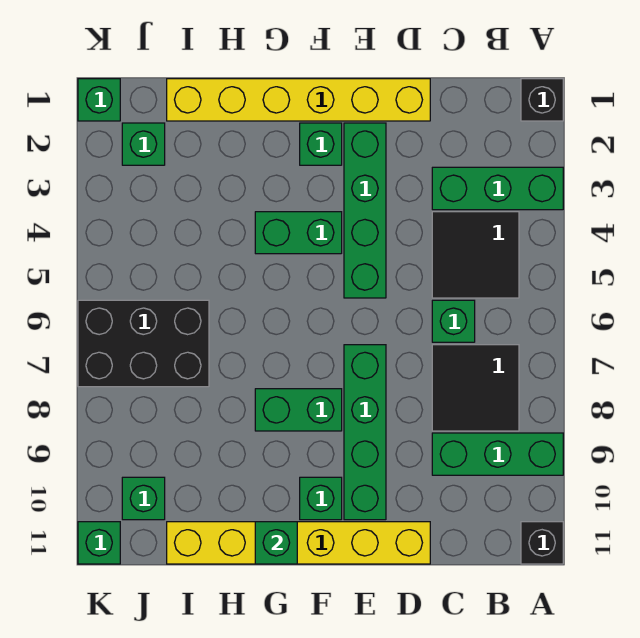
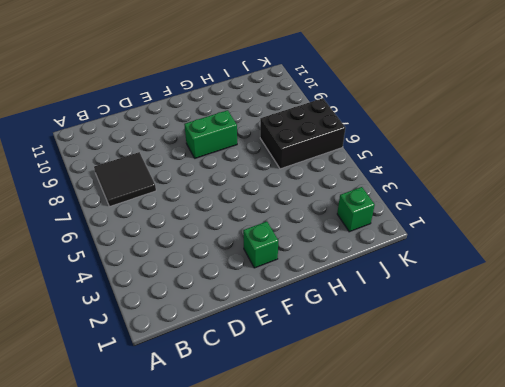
none -> black 1x1 brick [521,79,563,121]
none -> green 1x3 brick [432,167,563,210]
none -> green 1x3 brick [432,433,563,475]

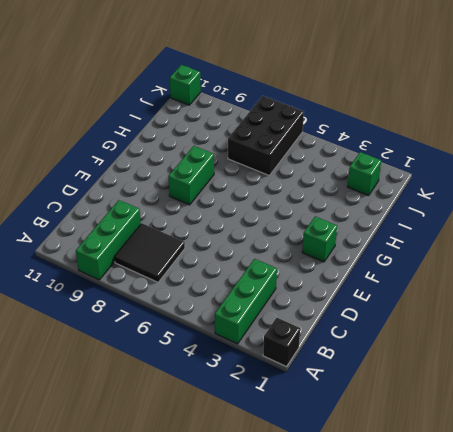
none -> black 1x1 brick [521,522,563,564]
none -> black 2x2 tile [432,212,519,298]
none -> green 1x1 brick [432,300,475,342]

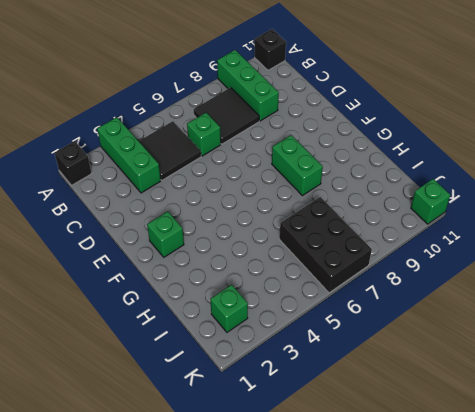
none -> yellow 1x6 brick [167,79,430,121]
none -> yellow 1x6 brick [167,522,430,564]
none -> green 1x4 brick [344,123,386,298]

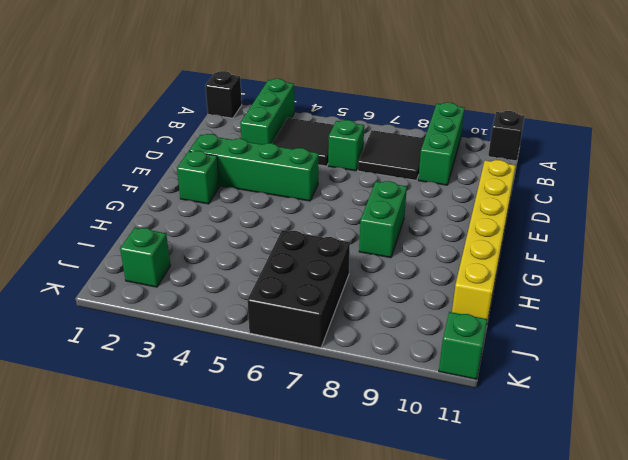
none -> yellow 1x6 brick [167,79,430,121]
none -> green 1x4 brick [344,345,386,520]
none -> green 1x2 brick [255,212,342,254]

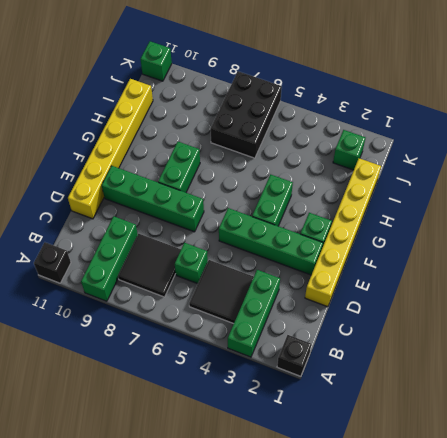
none -> green 1x1 brick [300,477,342,520]
none -> green 1x1 brick [122,477,165,520]
none -> green 1x1 brick [78,79,120,121]

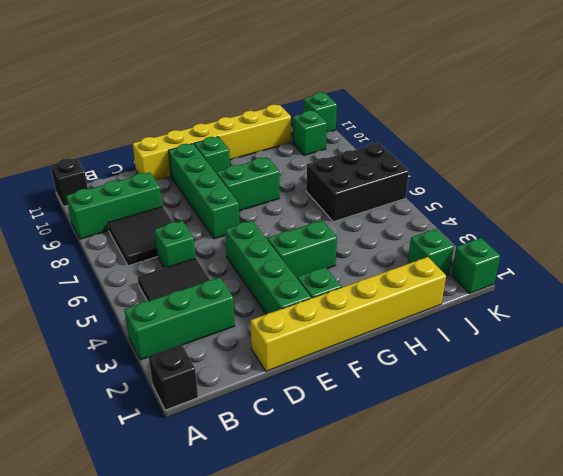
none -> green 1x1 brick [255,522,297,564]

